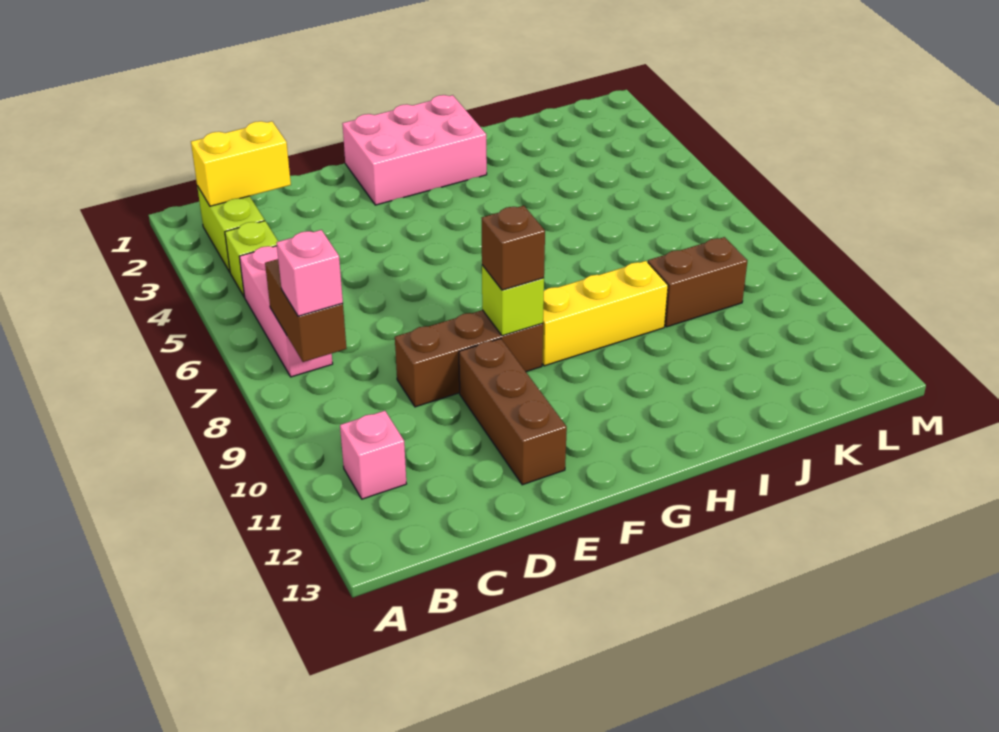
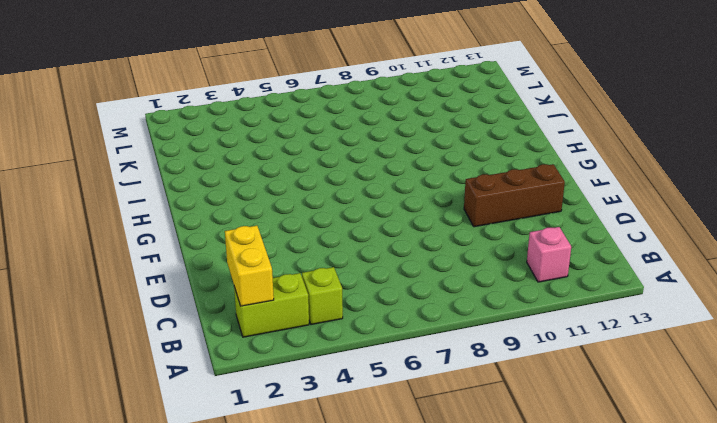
none -> pink 1x3 brick [239,246,333,377]
none -> brown 1x3 brick [395,310,543,407]
none -> pink 2x3 brick [342,95,487,205]

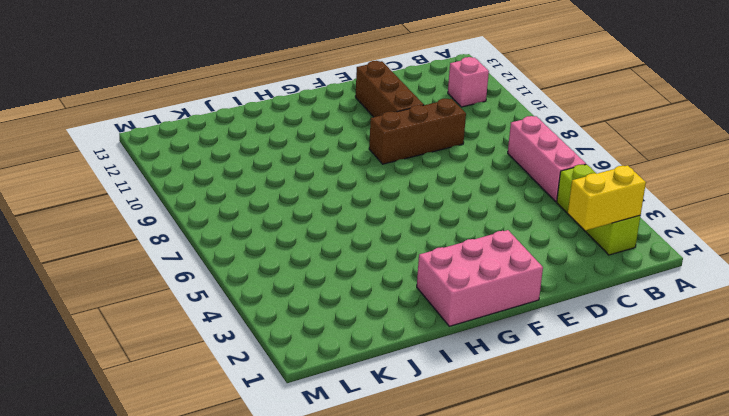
none -> yellow 1x3 brick [542,261,668,366]
none -> brown 1x2 brick [648,237,747,327]
none -> brown 1x2 brick [265,259,346,362]

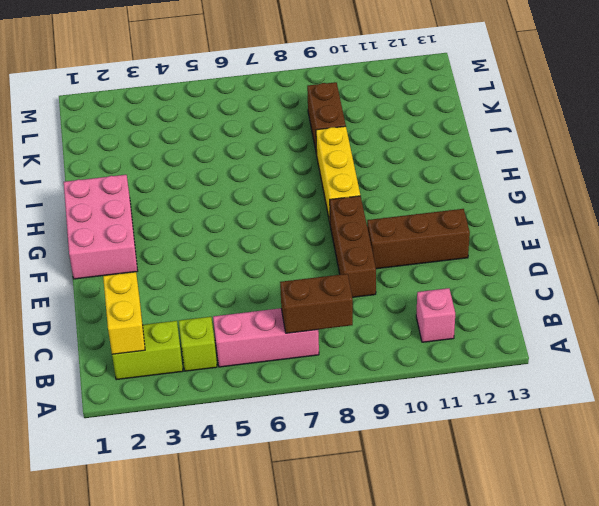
none -> lime 1x1 brick [482,265,544,336]
none -> pink 1x1 brick [276,230,343,316]
none -> brown 1x1 brick [482,206,545,290]

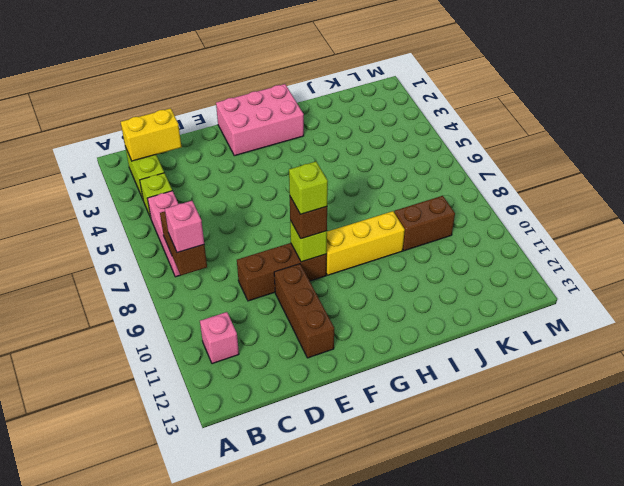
lime 1x1 brick [289,162,328,214] -> none

